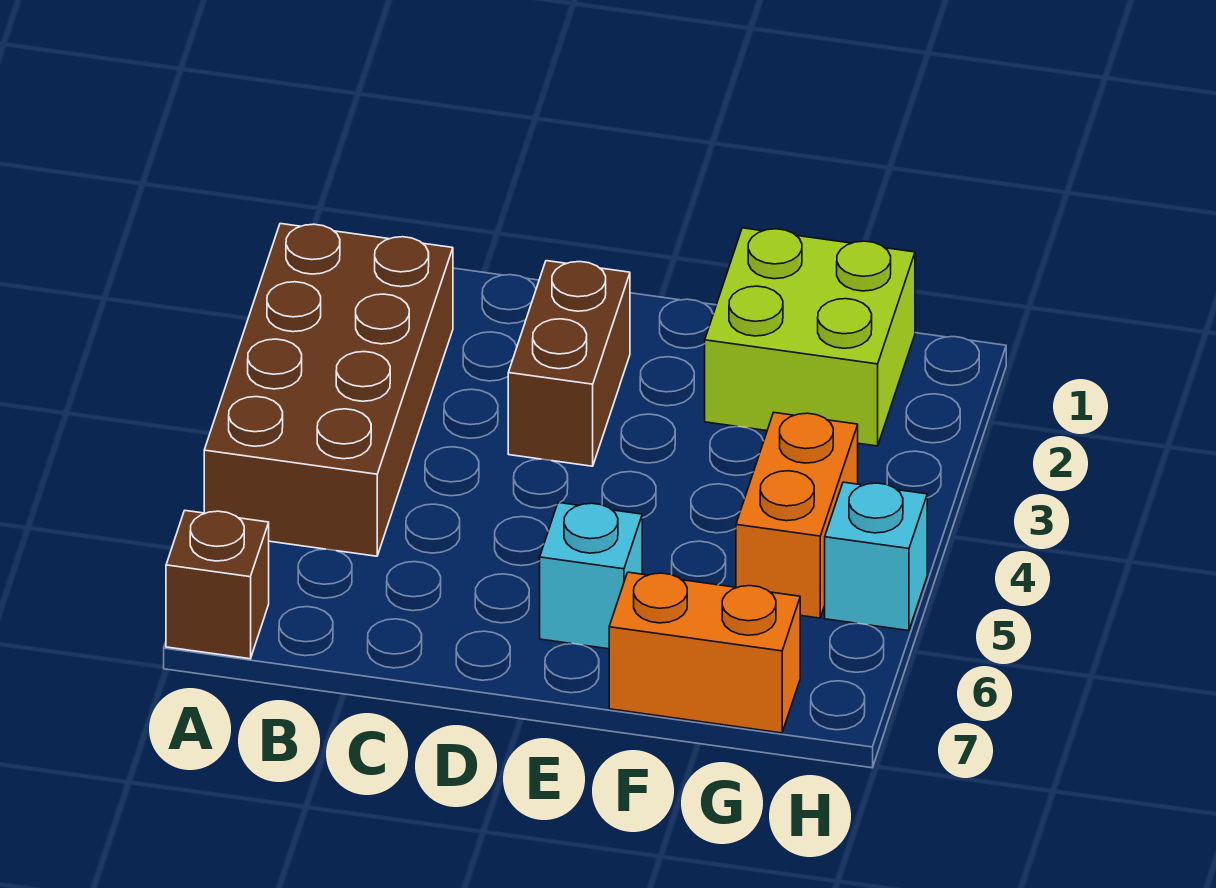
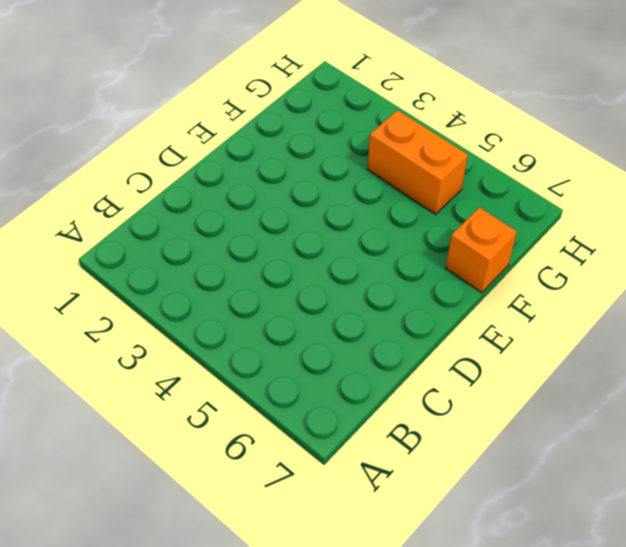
orange 1x1 brick [446,207,517,293] -> orange 1x2 brick [609,572,800,733]
none -> brown 2x4 brick [204,224,453,556]
none -> brown 1x1 brick [166,511,269,659]

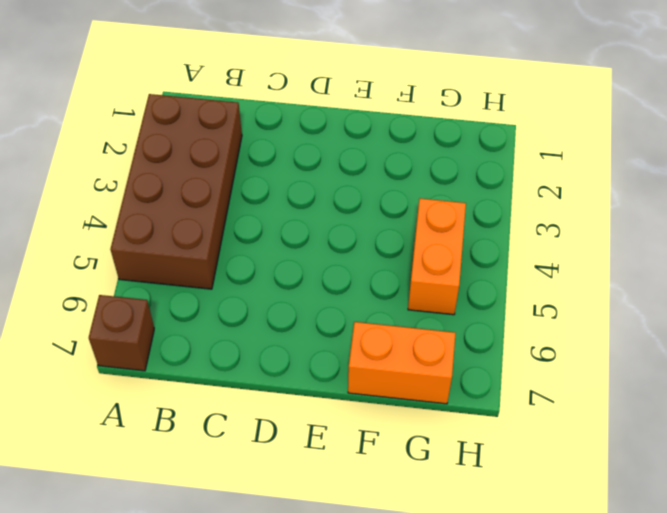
none -> brown 1x2 brick [508,261,630,466]
none -> cyan 1x1 brick [540,503,642,649]

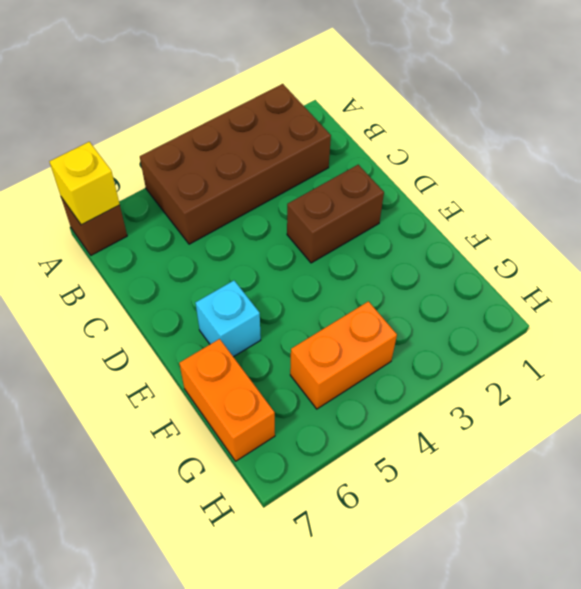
yellow 1x1 brick [49,142,120,225] -> none
none -> lime 2x2 brick [705,228,915,446]
none -> cyan 1x1 brick [825,482,927,631]

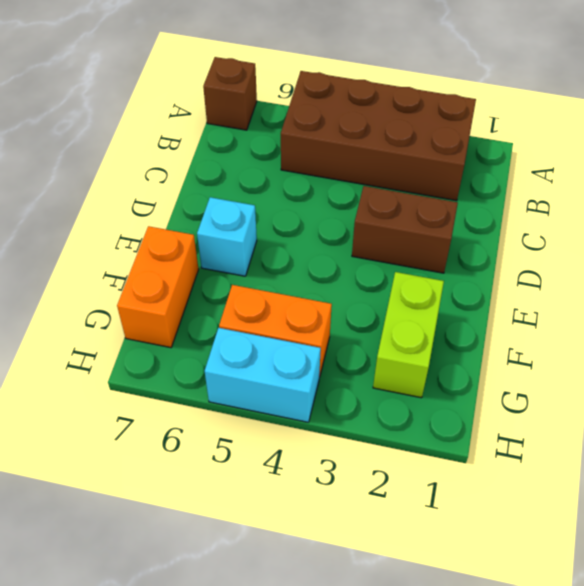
lime 1x2 brick [373,272,444,398] -> lime 2x2 brick [705,228,915,446]
cyan 1x2 brick [204,328,321,422] -> cyan 1x1 brick [825,482,927,631]

